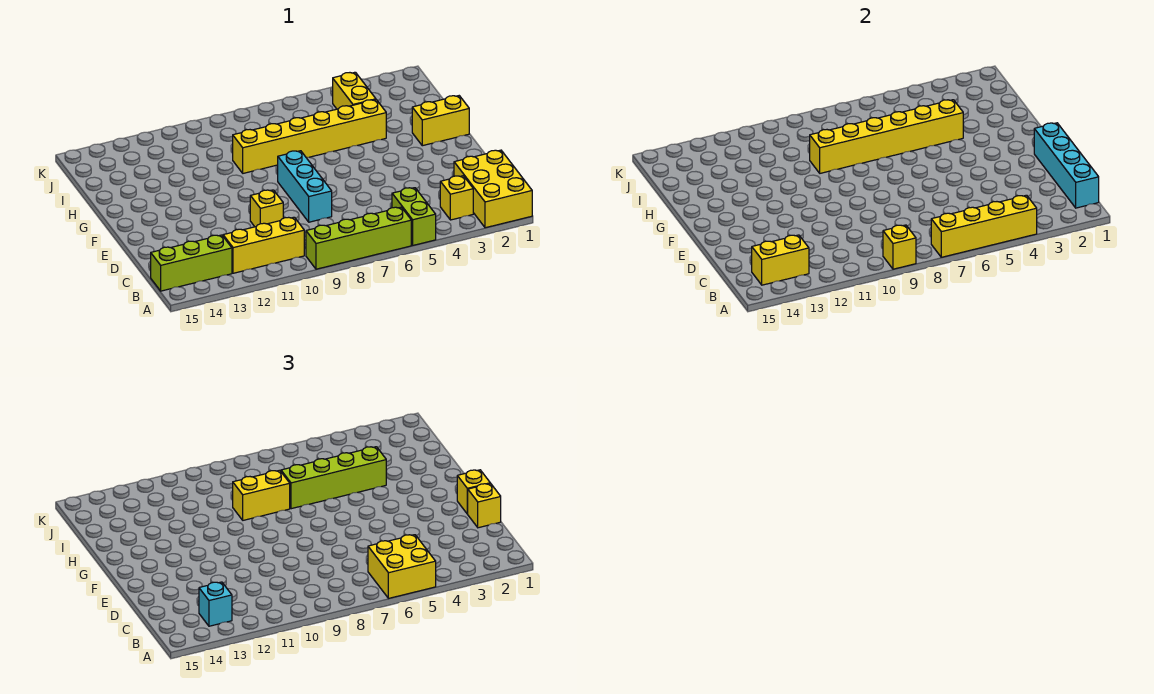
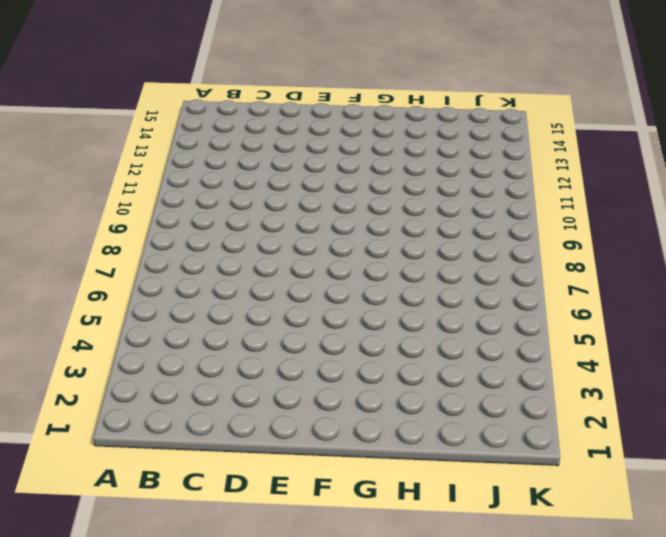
none -> yellow 2x3 brick [454,150,532,228]
none -> lime 1x2 brick [392,188,436,245]
none -> lime 1x4 brick [306,207,411,269]

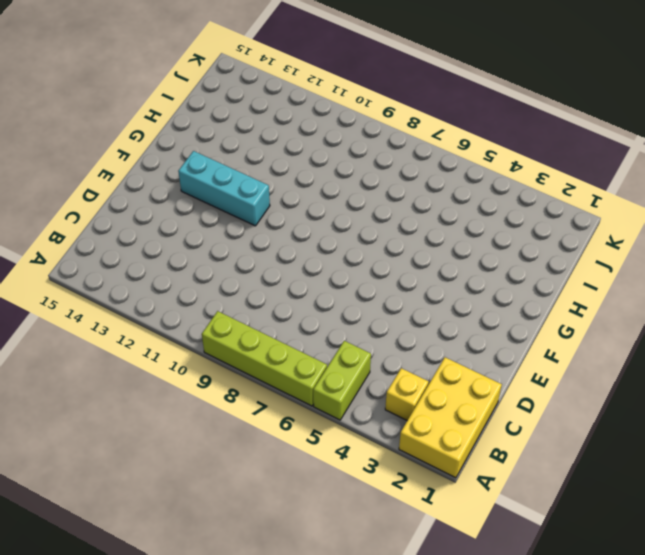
cyan 1x3 brick [178,151,270,226] -> cyan 1x3 brick turned to [278,151,332,222]
none -> yellow 1x3 brick [223,217,304,273]
none -> lime 1x3 brick [151,235,232,291]
none -> yellow 1x1 brick [250,190,283,227]

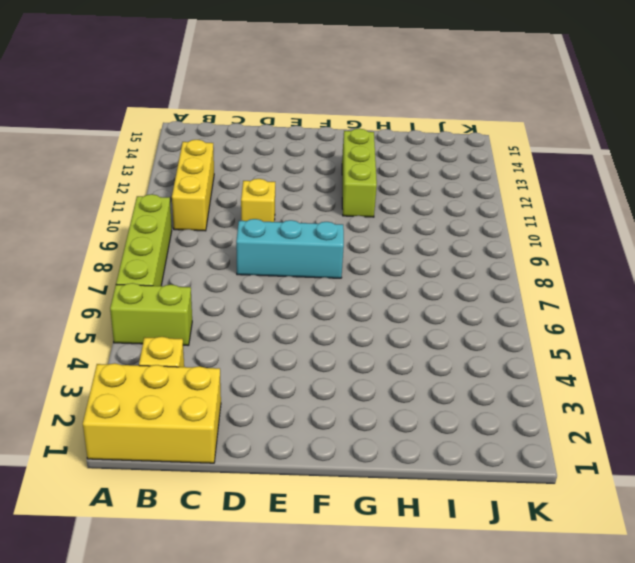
lime 1x3 brick [342,129,377,217] -> lime 1x3 brick moved to [151,235,232,291]
none -> yellow 1x2 brick [412,96,469,146]
none -> yellow 1x6 brick [233,100,386,173]
none -> yellow 1x2 brick [333,72,376,109]

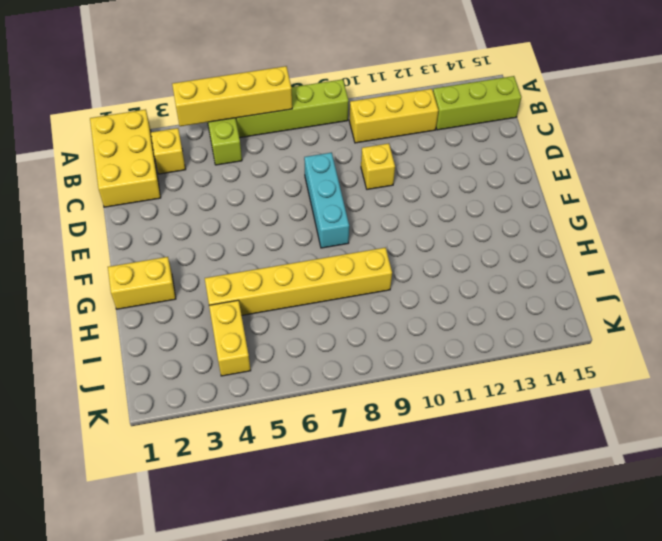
none -> yellow 1x1 brick [883,225,916,269]
none -> cyan 1x4 brick [1034,123,1099,208]
none -> yellow 1x2 brick [752,235,809,285]

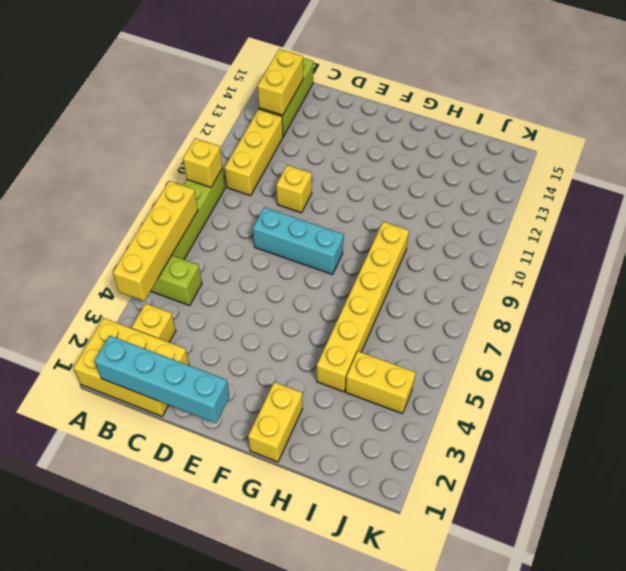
none -> yellow 1x6 brick [810,100,963,173]
none -> yellow 2x2 brick [368,535,436,598]
none -> cyan 1x1 brick [199,582,232,626]

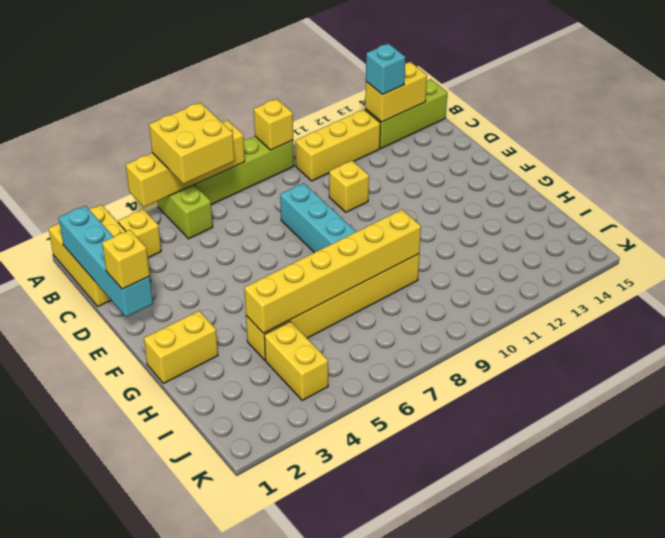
none -> yellow 1x1 brick [468,483,501,528]
none -> lime 1x4 brick [281,447,386,509]
none -> yellow 1x2 brick [233,470,290,520]

